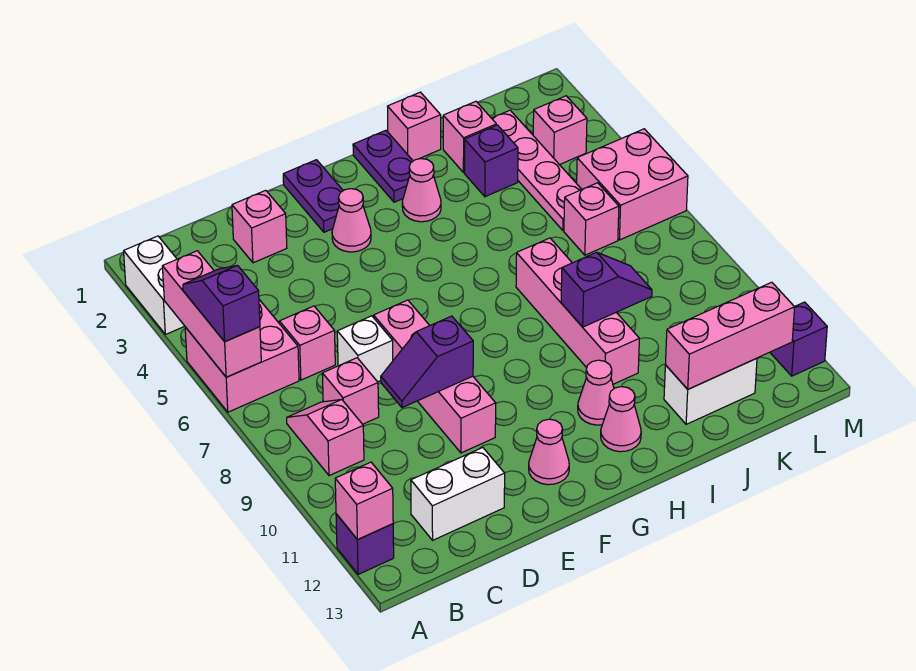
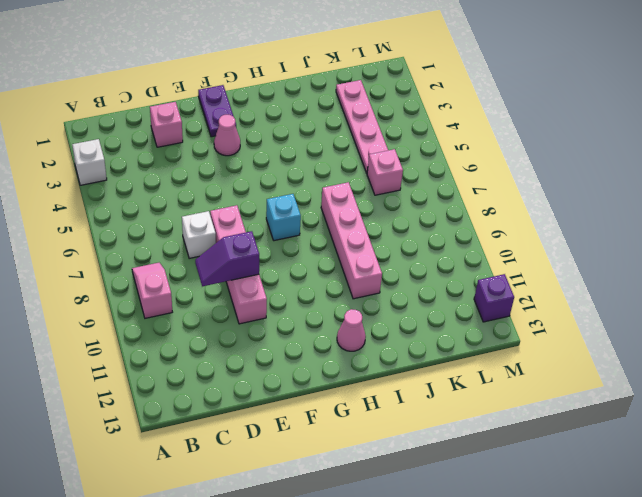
white 1x1 brick [72,139,107,185] -> white 1x2 brick [124,236,184,335]
cyan 1x1 brick [266,194,301,241] -> none
none -> pink 2x2 brick [185,300,299,412]
none -> purple 1x1 brick [336,514,394,574]
none -> pink 1x1 brick [280,306,335,380]
none -> pink 1x1 brick [322,358,379,424]

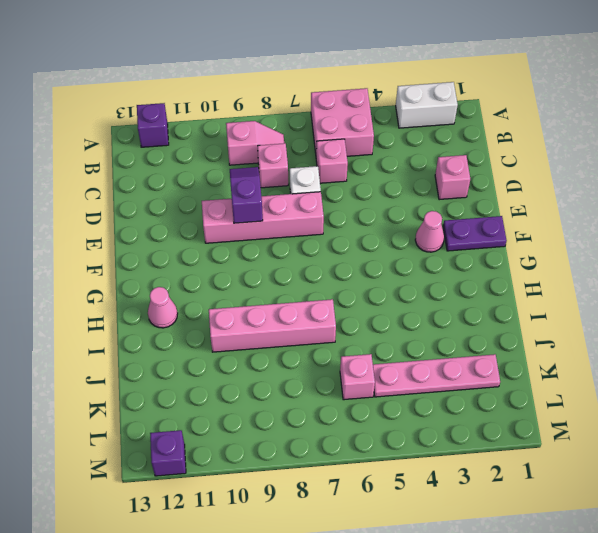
none -> white 1x2 brick [411,448,505,540]
none -> pink 1x1 cone [529,419,569,485]
none -> purple 1x2 plate [353,130,413,202]
none -> pink 1x1 cone [402,159,441,222]

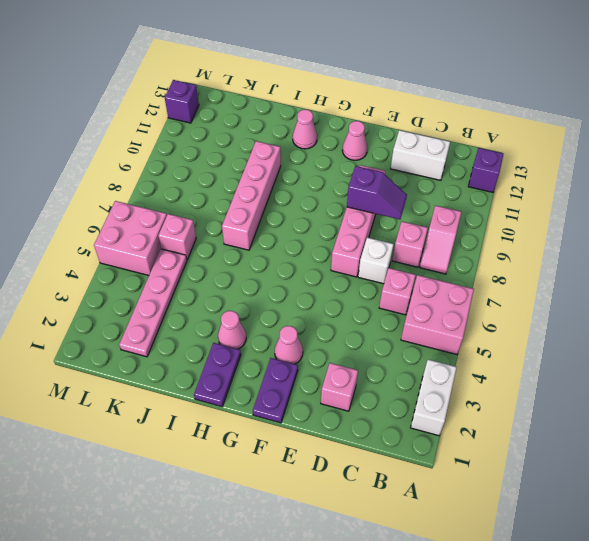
none -> pink 1x1 cone [578,360,614,425]
none -> pink 1x1 brick [388,92,441,161]
none -> pink 1x1 brick [443,101,496,173]
none -> purple 1x1 brick [465,125,518,197]

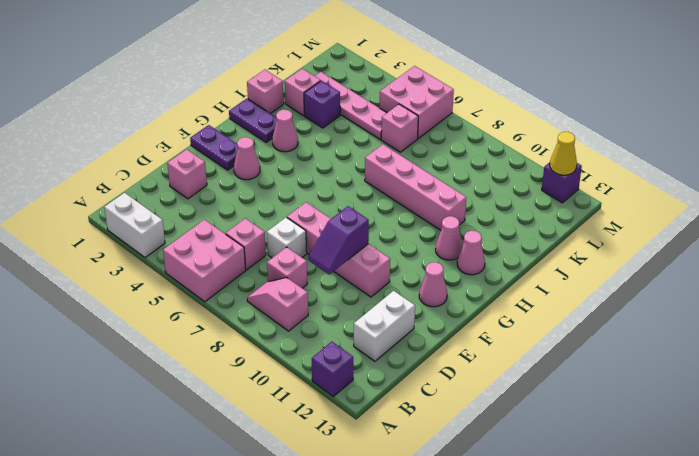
yellow 1x1 cone [550,132,577,175] -> none
none -> white 1x2 brick [664,358,757,424]
none -> pink 1x1 brick [533,96,587,165]
none -> pink 1x3 brick [162,251,261,377]
none -> pink 1x1 brick [335,462,393,539]

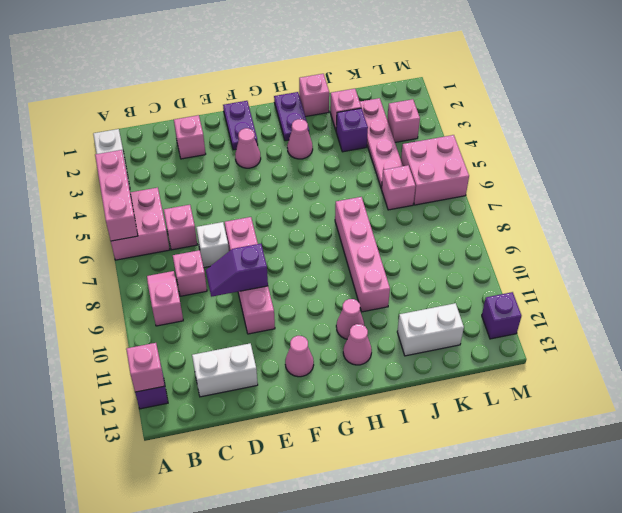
none -> purple 1x2 slope [561,252,652,327]
none -> pink 1x3 brick [665,282,795,389]
none -> purple 1x2 slope [183,265,260,342]

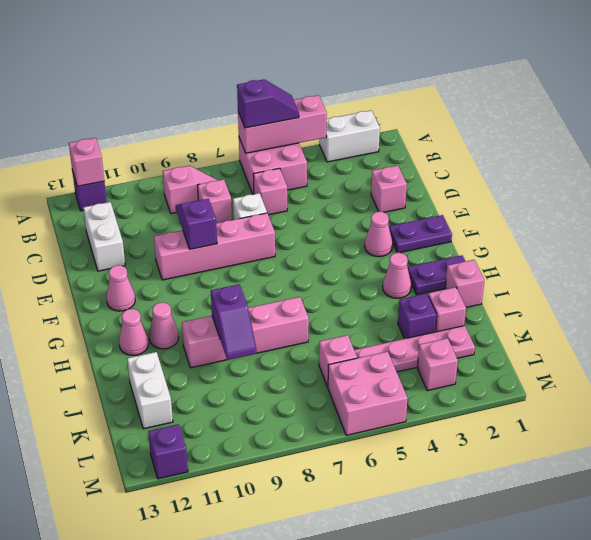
none -> pink 1x3 brick [665,282,795,389]

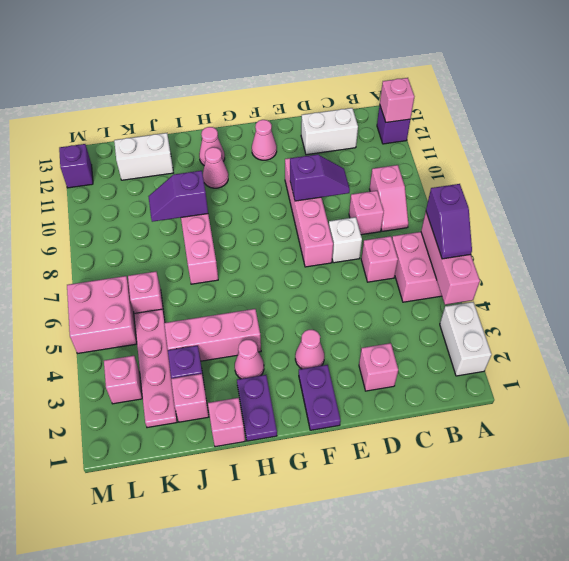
pink 1x3 brick [164,309,261,361] -> pink 1x3 brick moved to [665,282,795,389]

